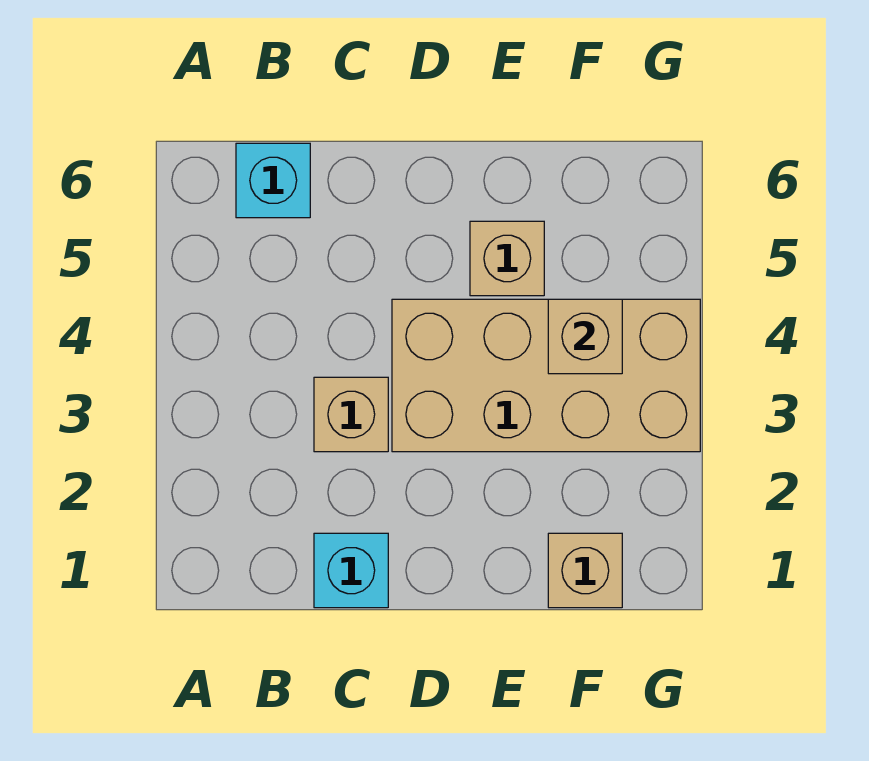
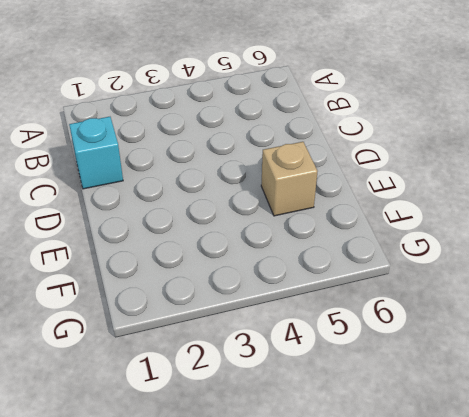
none -> cyan 1x1 brick [236,143,310,218]
none -> tan 1x1 brick [314,377,388,452]

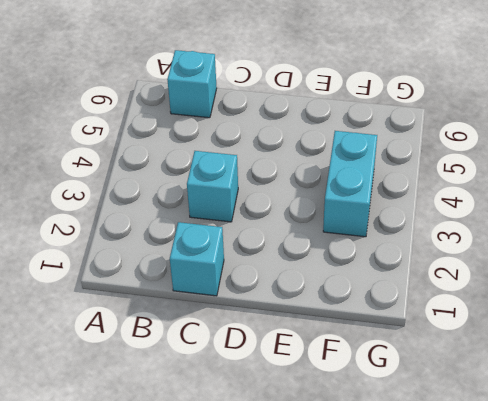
cyan 1x1 brick [187,151,238,222] -> tan 1x1 brick [314,377,388,452]
cyan 1x2 brick [323,131,377,237] -> tan 2x4 brick [392,299,700,452]
none -> tan 1x1 brick [470,221,544,296]
none -> tan 1x1 brick [548,533,622,608]

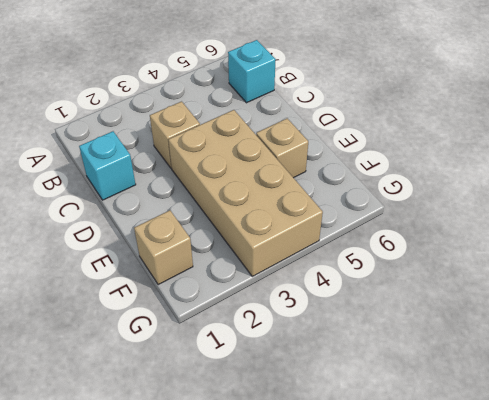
none -> tan 1x1 brick [548,299,622,374]

